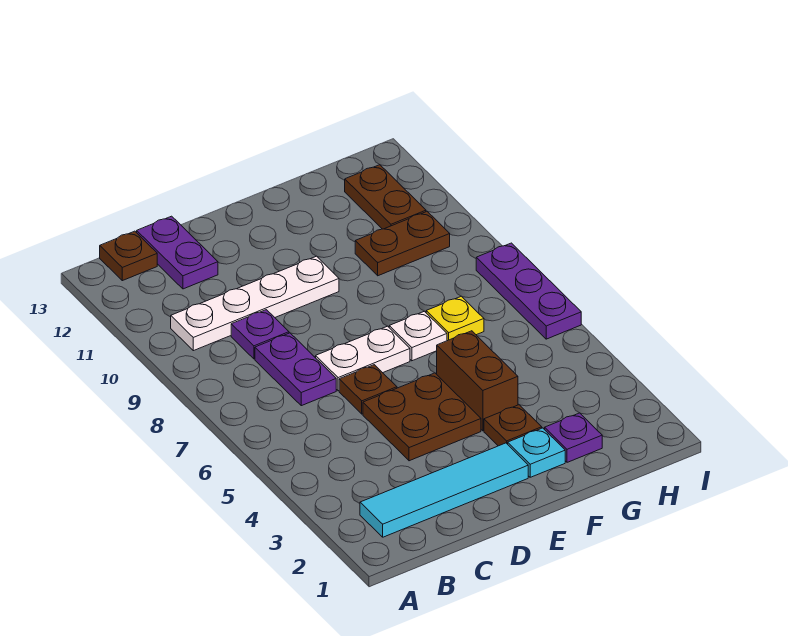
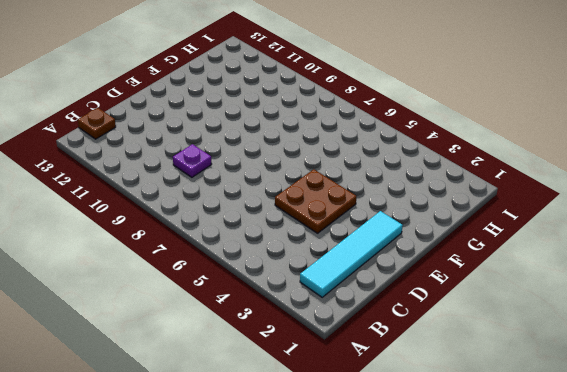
none -> white 1x4 plate [171,256,339,351]
none -> purple 1x2 plate [255,333,336,406]
none -> purple 1x2 plate [137,216,218,289]

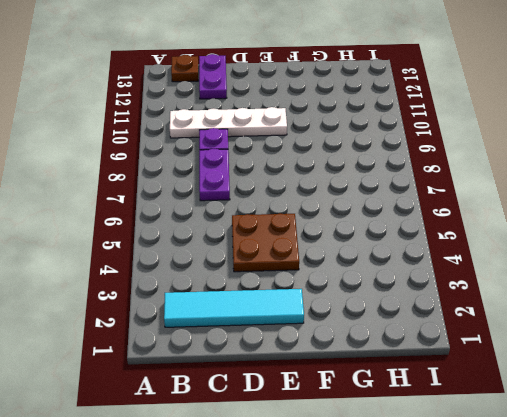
none -> brown 1x1 plate [339,365,397,414]
none -> white 1x2 plate [316,326,410,391]
none -> cyan 1x1 plate [508,428,565,477]

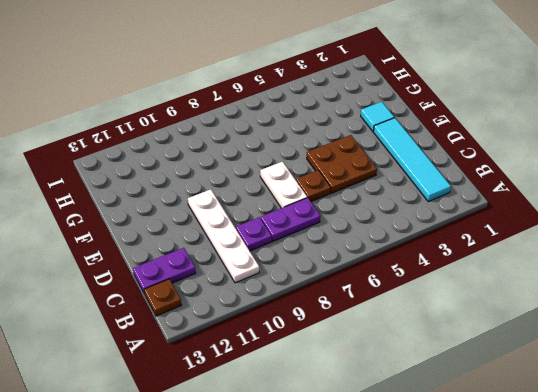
cyan 1x1 tile [361,102,394,132] -> cyan 1x1 plate [508,428,565,477]
none -> brown 1x1 plate [484,405,542,446]
none -> brown 1x2 brick [437,331,518,431]
none -> white 1x1 plate [389,311,447,361]

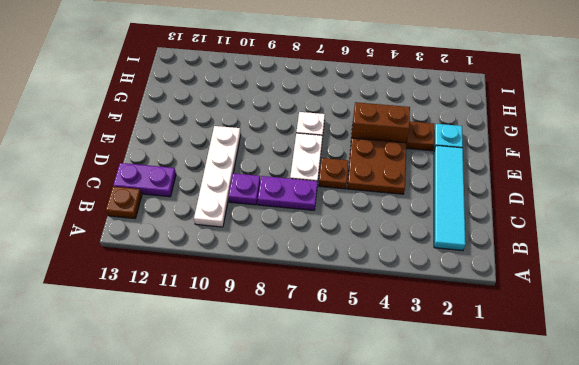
none -> purple 1x1 plate [545,413,602,462]
none -> yellow 1x1 plate [426,296,484,341]
none -> brown 1x2 plate [355,212,450,276]

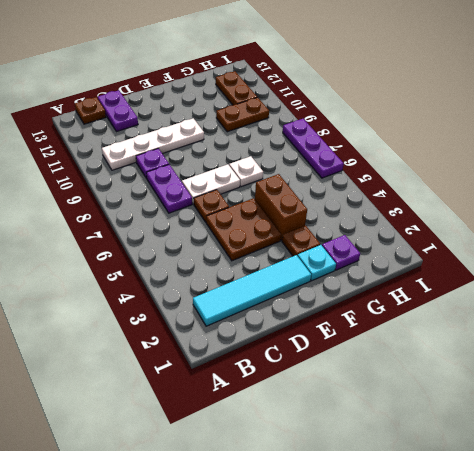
none -> yellow 1x1 plate [426,296,484,341]

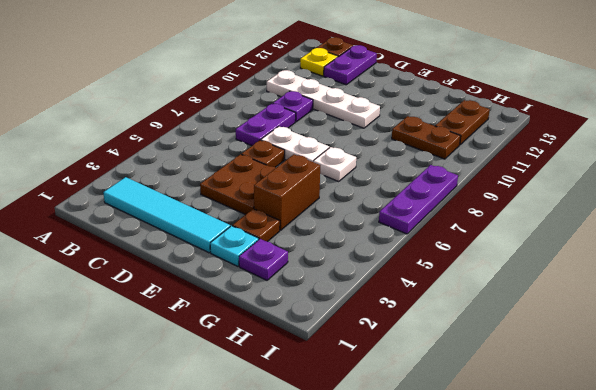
yellow 1x1 plate [300,48,338,76] -> yellow 1x1 plate moved to [426,296,484,341]

